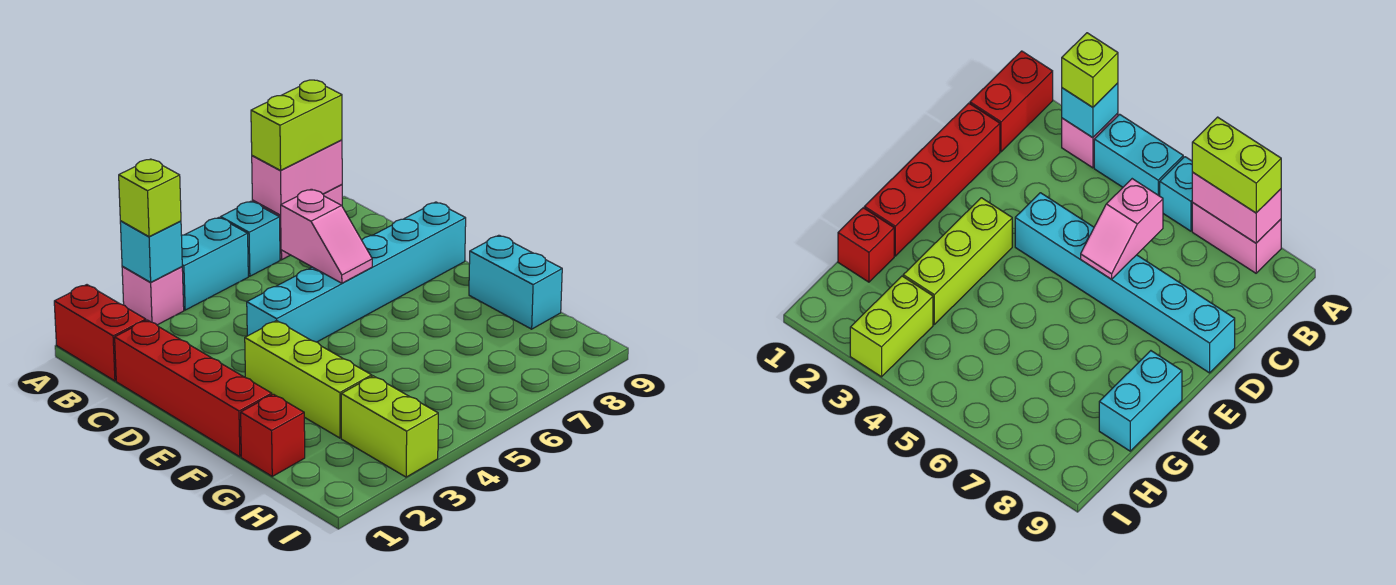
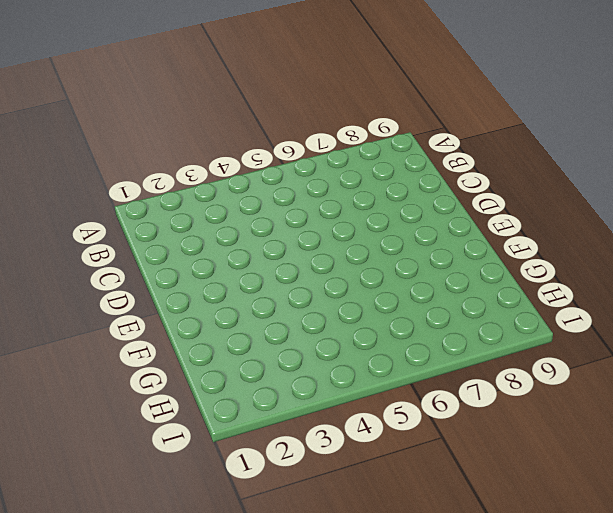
none -> red 1x2 brick [54,285,146,381]
none -> pink 1x1 brick [122,266,184,325]
none -> cyan 1x2 brick [181,218,248,310]

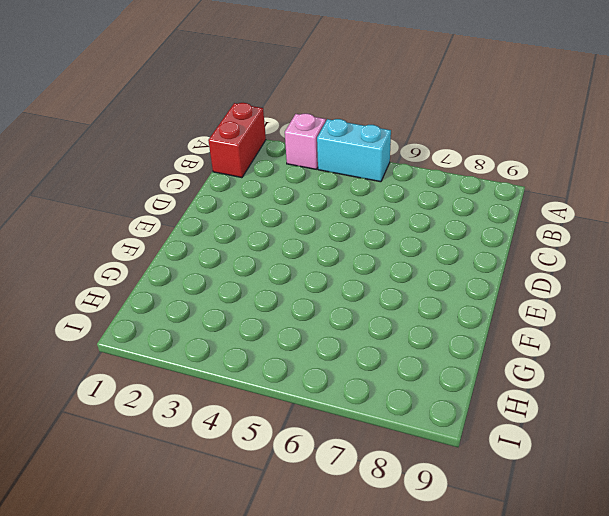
none -> cyan 1x1 brick [221,201,280,276]
none -> pink 1x2 brick [1192,202,1281,273]
none -> red 1x4 brick [115,320,272,457]

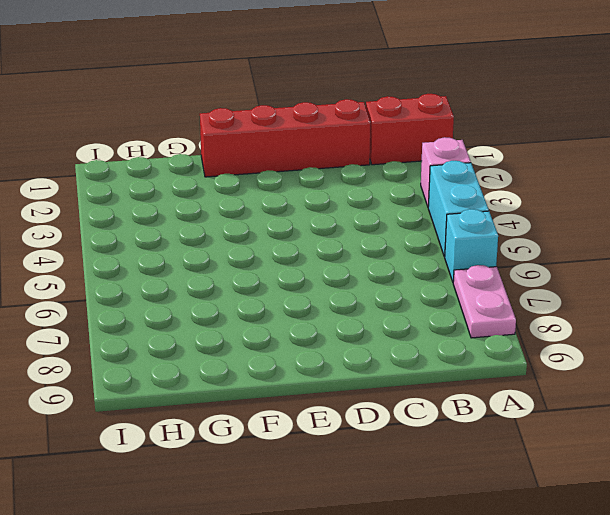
pink 1x2 plate [453,265,516,338] -> pink 1x2 brick [1192,202,1281,273]
none -> cyan 1x6 brick [247,202,466,342]
none -> lime 1x3 brick [245,321,372,438]
none -> cyan 1x2 brick [469,235,562,329]

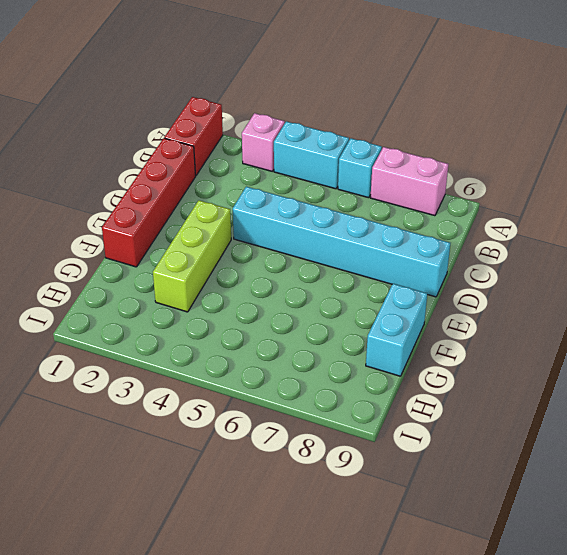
none -> red 1x1 brick [241,394,305,476]
none -> lime 1x2 brick [341,376,438,477]
none -> cyan 1x1 brick [120,221,182,282]

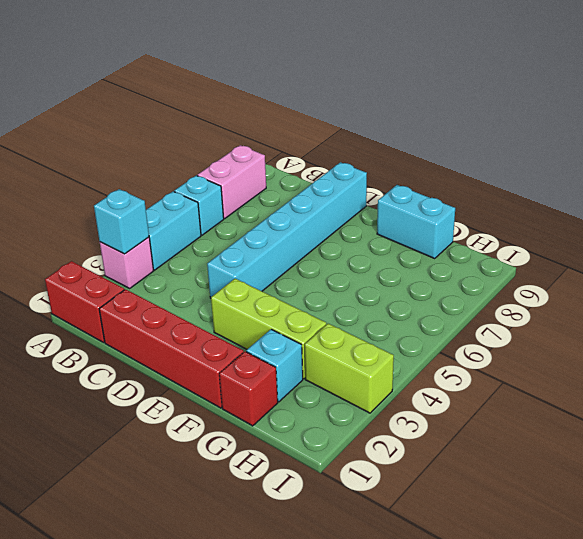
cyan 1x1 brick [246,329,303,402] -> none
none -> pink 1x2 brick [252,140,342,215]
none -> pink 1x2 slope [281,189,372,283]
none -> lime 1x1 brick [119,159,181,237]

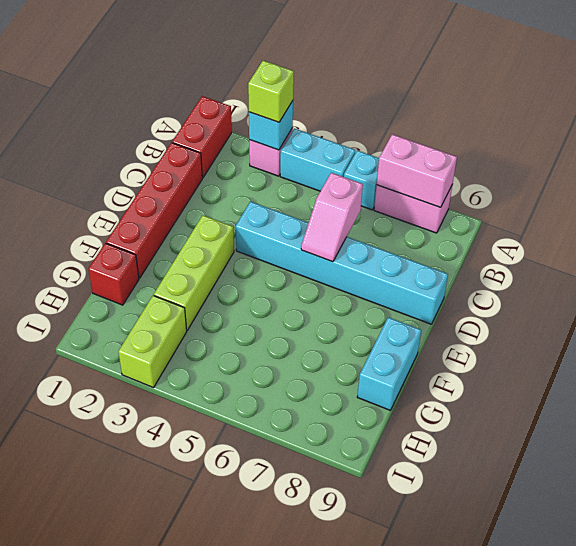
none -> lime 1x2 brick [251,80,342,170]

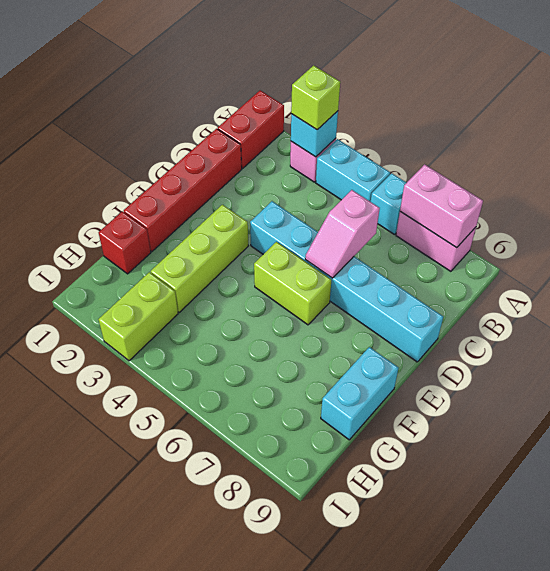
lime 1x2 brick [254,242,331,325] -> lime 1x2 brick moved to [251,80,342,170]

